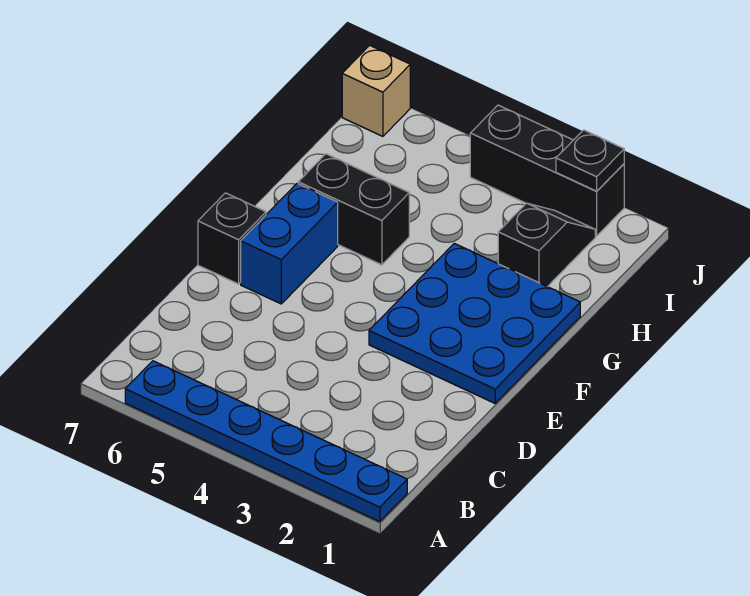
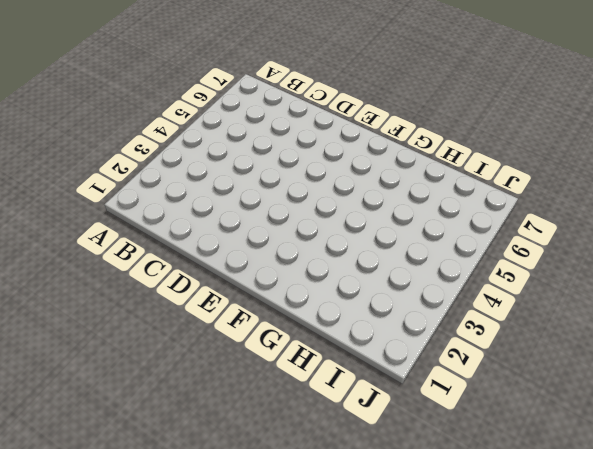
none -> blue 1x6 plate [125,361,407,522]
none -> blue 3x3 plate [369,243,580,403]

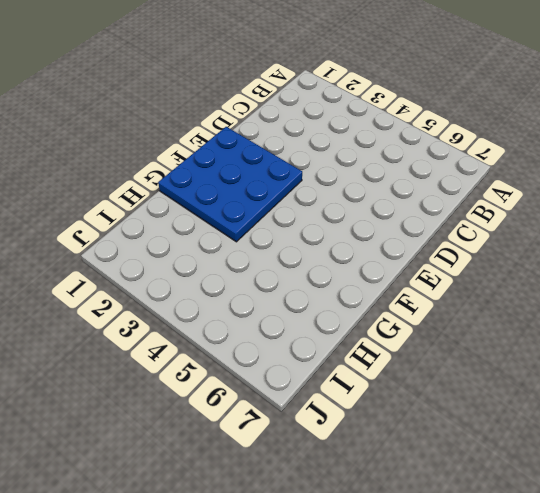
none -> blue 1x6 plate [125,361,407,522]
none -> blue 1x2 brick [241,183,338,304]

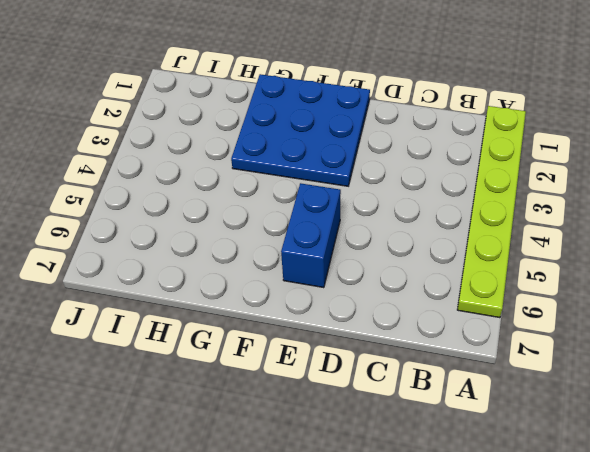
lime 1x6 plate [457,106,526,318] -> blue 1x6 plate [125,361,407,522]
blue 1x2 brick [281,183,341,288] -> blue 1x2 brick turned to [241,183,338,304]
none -> black 1x1 brick [198,193,266,284]
none -> black 1x2 brick [298,154,409,265]

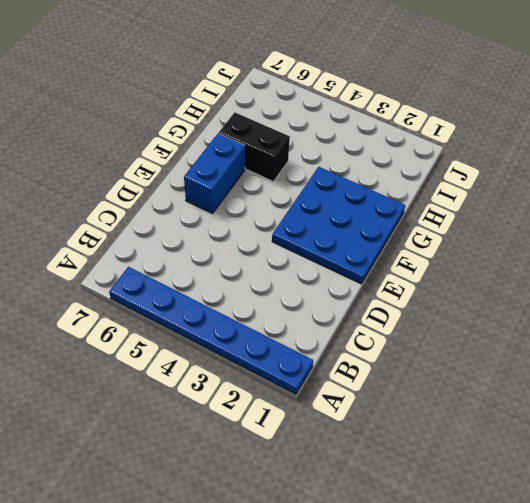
none -> black 1x1 brick [198,193,266,284]
none -> black 1x2 slope [498,203,595,287]

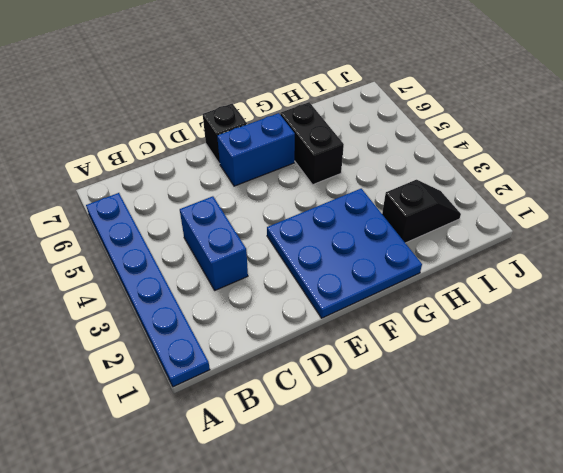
blue 1x2 brick [180,196,248,290] -> none
none -> black 1x3 brick [470,105,624,236]
none -> tan 1x1 brick [342,45,410,136]

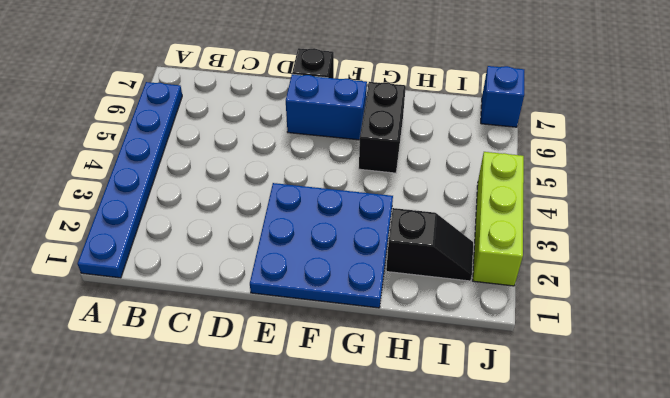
lime 1x3 brick [473,152,524,286] -> black 1x3 brick [470,105,624,236]
blue 1x1 brick [481,66,524,127] -> tan 1x1 brick [342,45,410,136]
none -> black 1x1 plate [556,130,624,191]

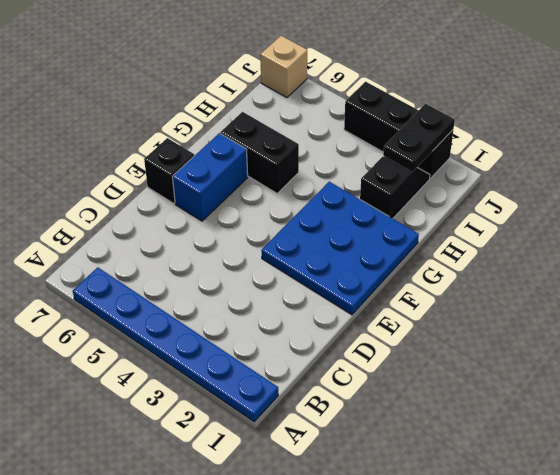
black 1x2 plate [383,104,455,172] -> black 1x1 plate [556,130,624,191]

